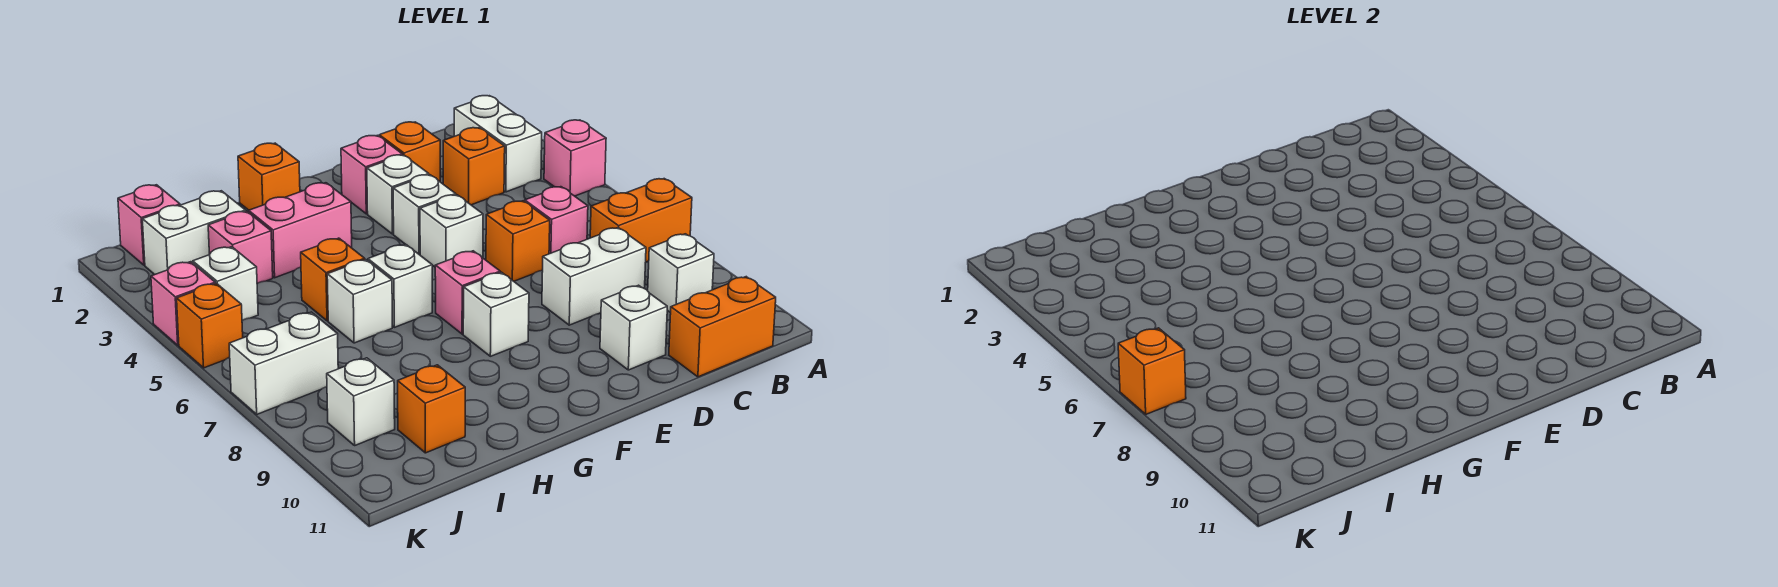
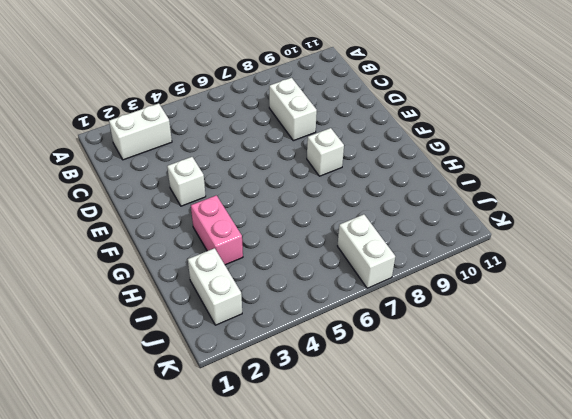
none -> pink 1x1 brick [544,120,606,196]
none -> orange 1x2 brick [590,179,692,262]
none -> white 1x1 brick [648,234,714,313]
none -> orange 1x2 brick [669,277,776,377]

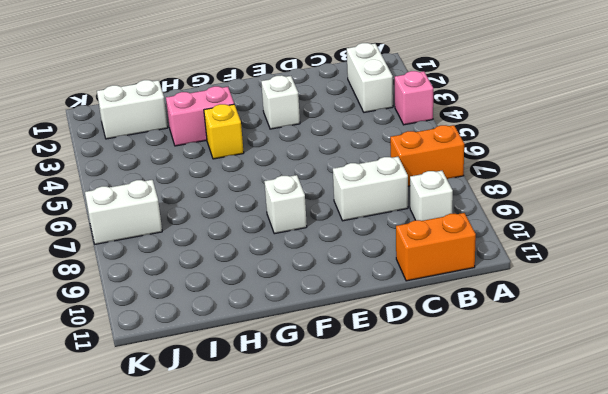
yellow 1x1 brick [204,104,244,159] -> none
none -> orange 1x1 brick [443,128,505,205]
none -> pink 1x1 brick [525,187,588,254]
none -> orange 1x1 brick [379,122,440,182]
none -> orange 1x1 brick [486,201,550,281]

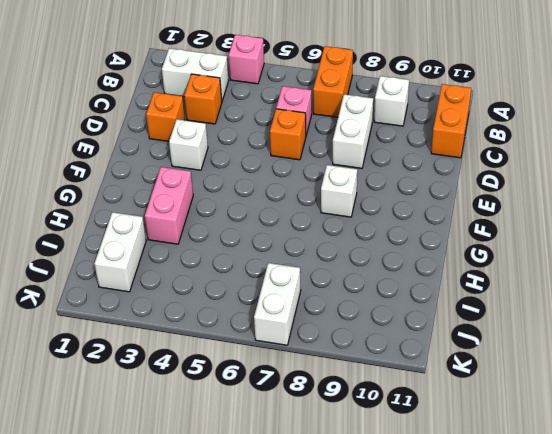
none -> white 1x1 brick [600,285,667,370]
none -> pink 1x1 brick [341,135,402,214]
none -> white 1x1 brick [393,175,456,255]
none -> white 1x1 brick [420,195,483,267]

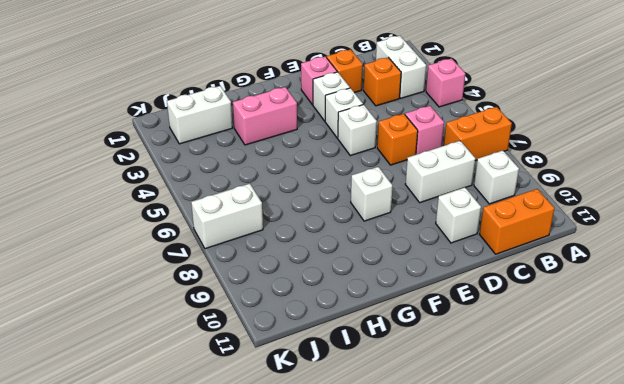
none -> pink 1x1 brick [435,251,500,334]
none -> orange 1x1 brick [238,143,300,210]
none -> white 1x1 brick [368,244,432,327]
none -> orange 1x1 brick [301,238,365,321]

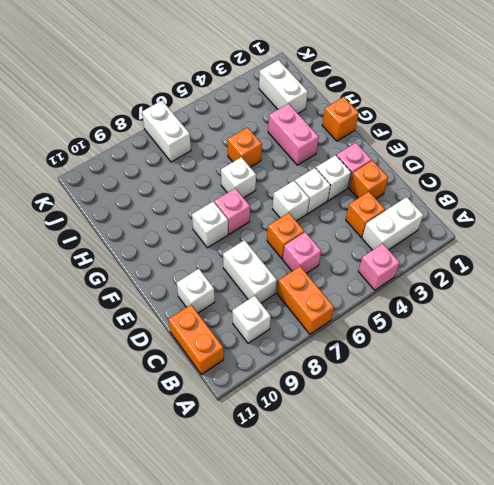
none -> white 1x1 brick [327,260,392,343]
none -> pink 1x1 brick [208,211,273,283]
none -> orange 1x1 brick [398,365,465,453]
none -> pink 1x1 brick [118,185,180,265]

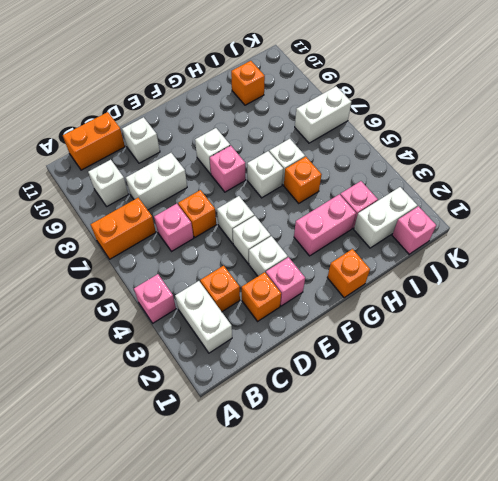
none -> white 1x1 brick [193,247,258,320]
none -> white 1x1 brick [327,358,395,445]
none -> pink 1x1 brick [151,262,215,345]
none -> orange 1x1 brick [177,283,243,368]

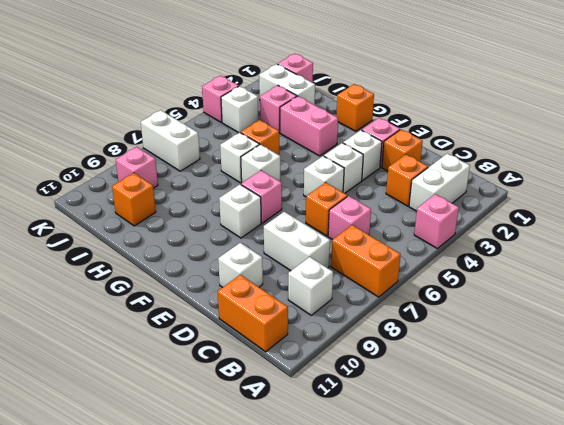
pink 1x1 brick [116,147,158,188] -> white 1x1 brick [327,358,395,445]
none -> orange 1x1 brick [177,283,243,368]
none -> orange 1x1 brick [1118,328,1186,414]

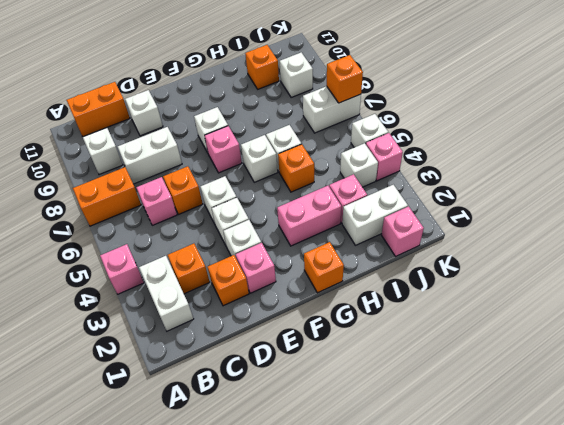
white 1x1 brick [351,114,388,147] -> orange 1x1 brick [177,283,243,368]

